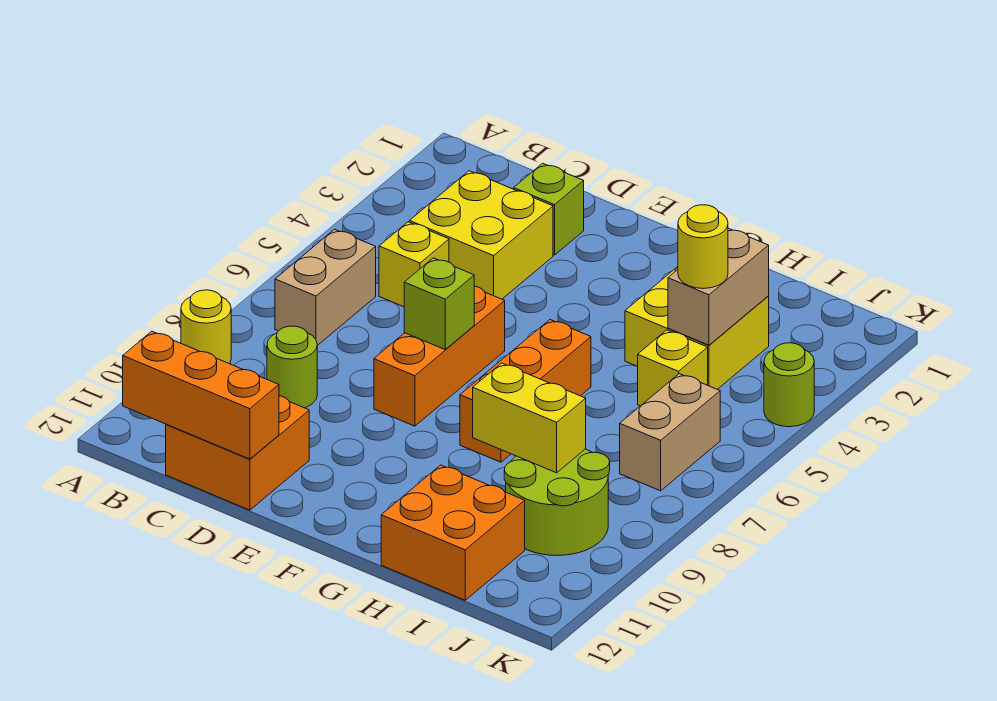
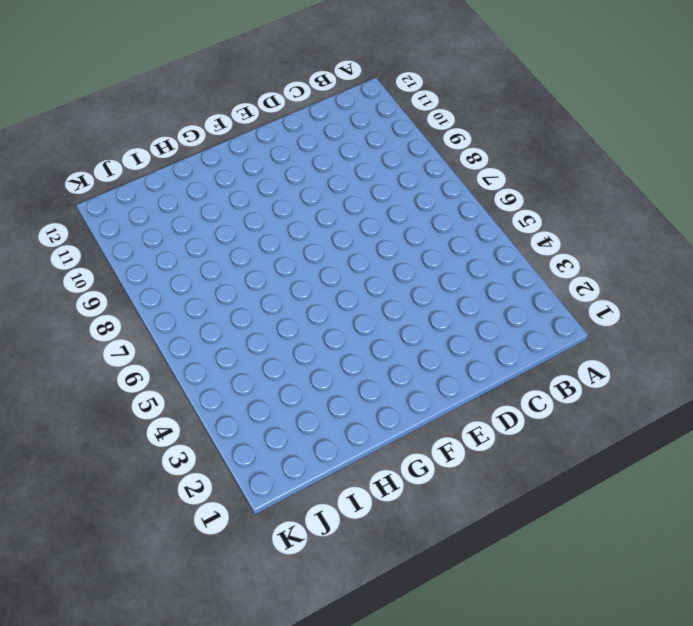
none -> yellow 1x1 round brick [181,290,231,364]
none -> tan 1x2 brick [275,229,376,345]
none -> yellow 2x2 brick [410,171,553,299]

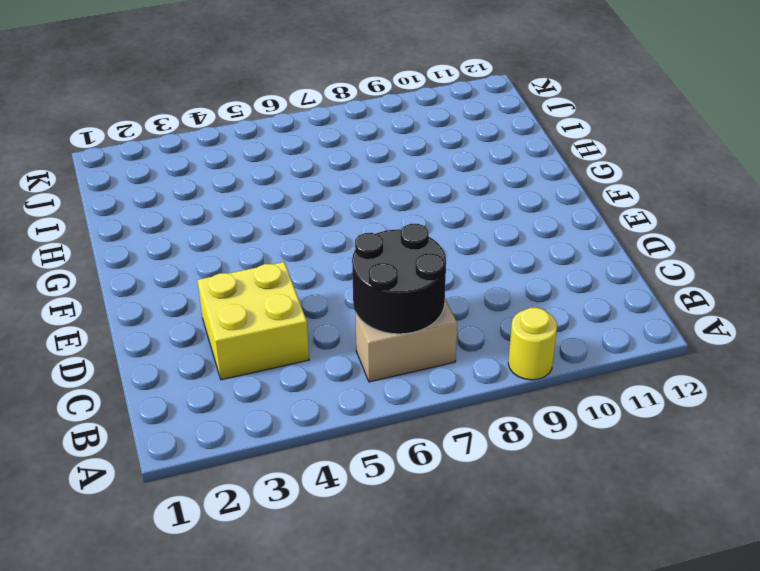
black 2x2 round brick [352,224,446,334] -> none
none -> yellow 1x1 brick [379,222,449,307]
none -> lime 1x1 round brick [267,326,317,408]
none -> orange 2x2 brick [166,396,309,510]

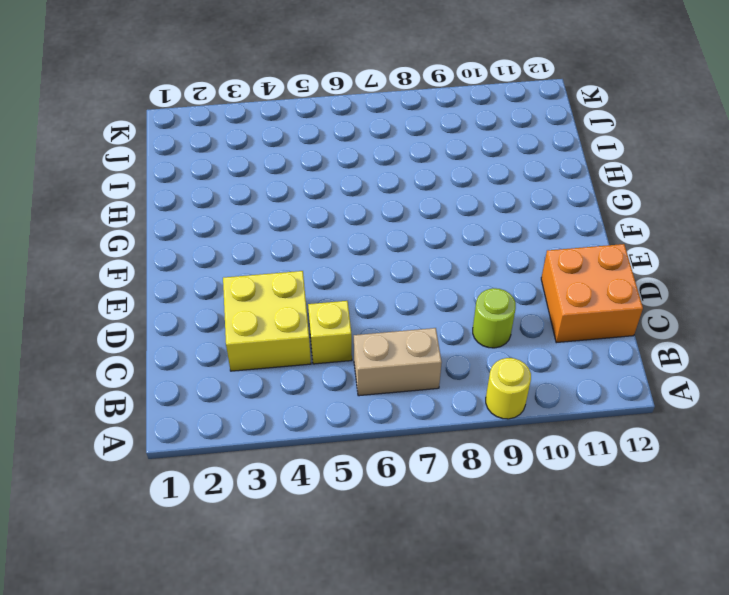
none -> lime 1x1 brick [514,163,584,255]
none -> orange 1x3 brick [374,286,505,426]
none -> orange 1x3 brick [460,320,591,462]

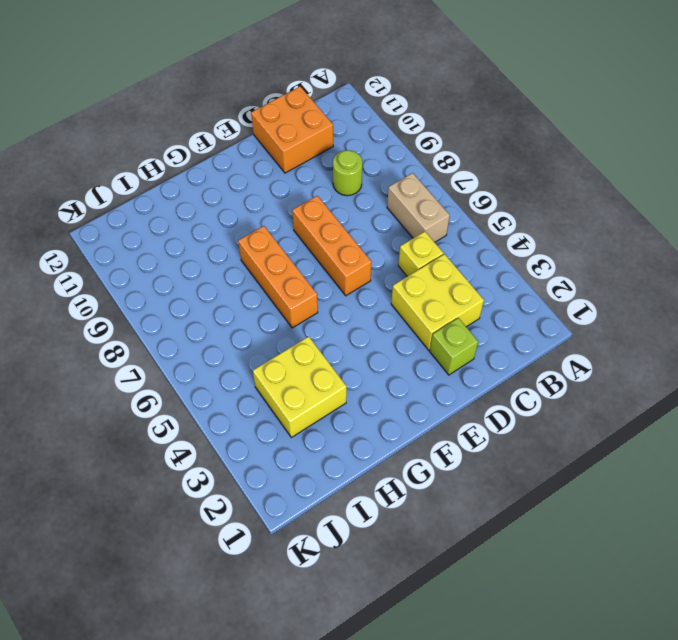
none -> yellow 1x1 round brick [181,290,231,364]
none -> orange 2x2 brick [381,465,525,600]
none -> yellow 1x1 brick [637,330,708,406]

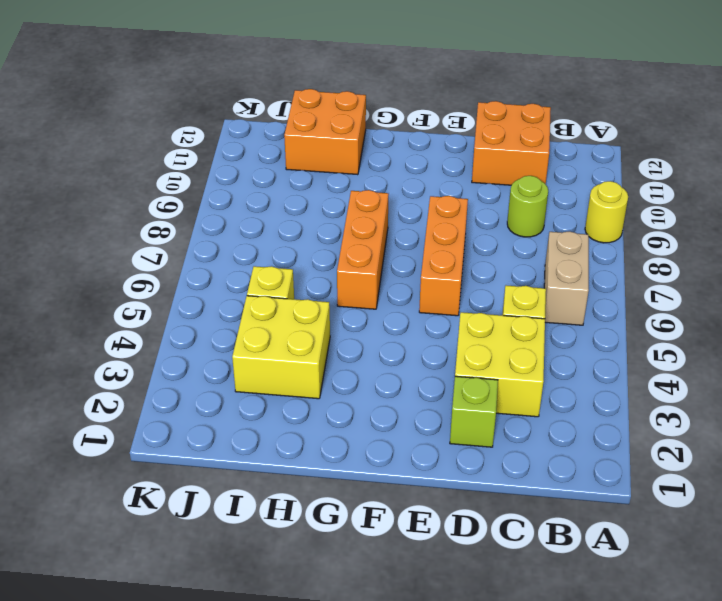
none -> lime 2x2 round brick [504,449,610,556]
none -> tan 1x2 brick [620,374,720,491]
none -> lime 1x1 round brick [764,343,814,427]

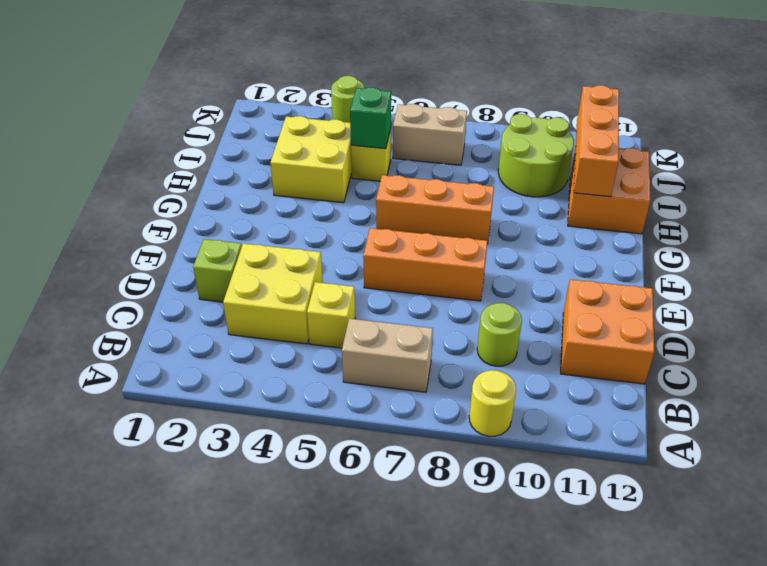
orange 1x3 brick [574,85,619,197] -> orange 1x3 brick moved to [123,331,279,459]
green 1x1 brick [350,87,391,149] -> none
none -> lime 1x1 brick [404,258,474,349]
none -> yellow 1x2 brick [473,363,586,473]
none -> tan 1x2 brick [668,228,769,345]

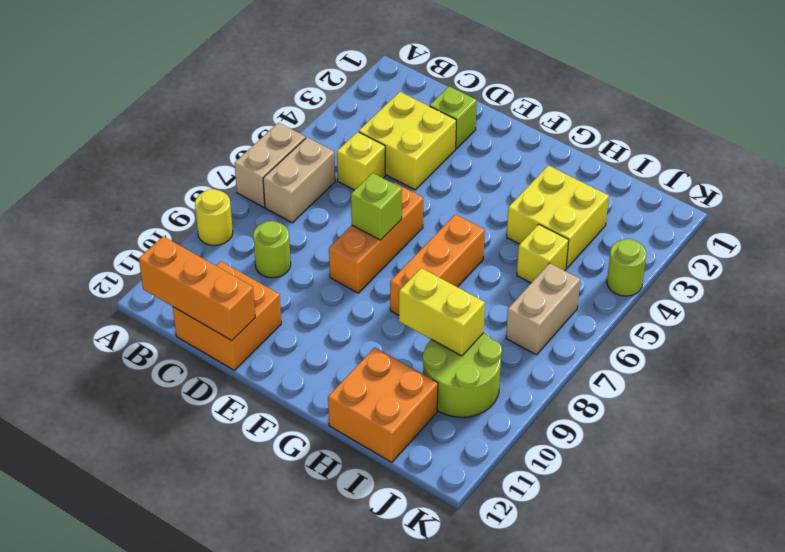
tan 1x2 brick [235,123,306,207] -> tan 1x2 brick moved to [668,228,769,345]
none -> yellow 1x1 round brick [678,205,728,289]

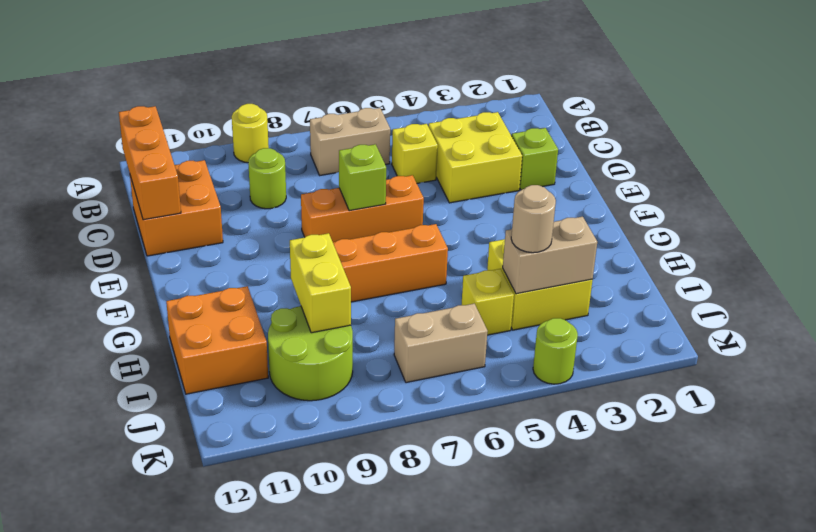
tan 1x1 round brick [511,185,556,253] -> yellow 1x1 round brick [678,205,728,289]

